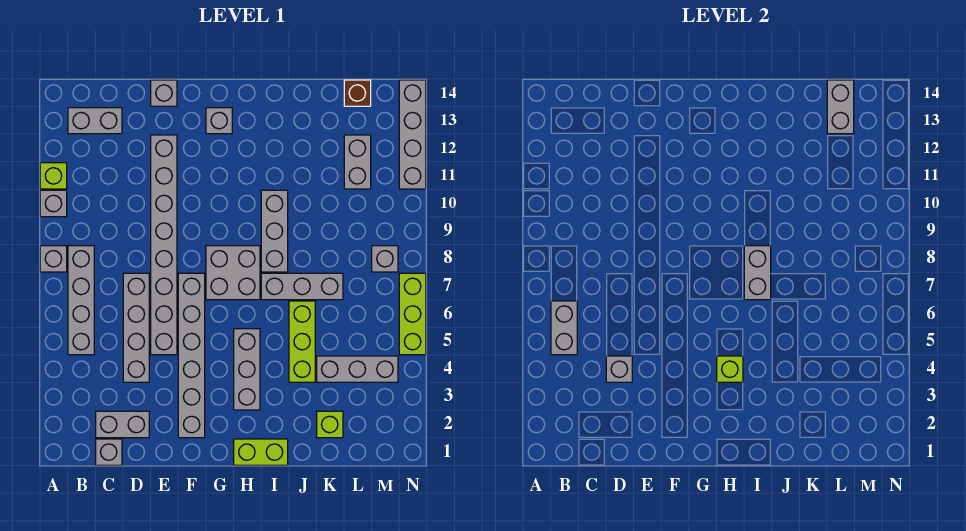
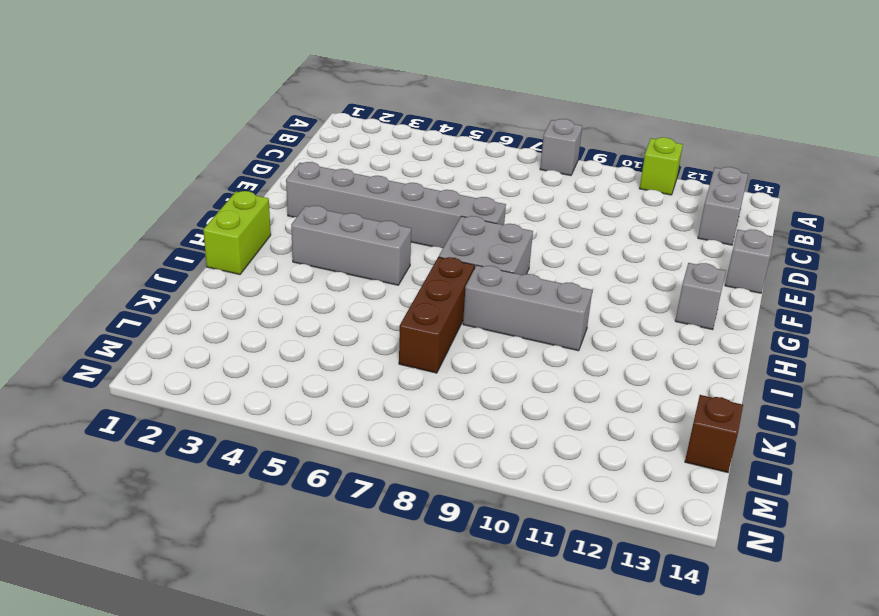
brown 1x3 brick [399,257,474,373] -> grey 1x3 brick [261,273,343,300]
none -> grey 1x1 brick [40,190,67,217]
none -> grey 1x4 brick [68,246,94,355]
none -> grey 1x1 brick [96,439,122,465]
none -> grey 1x2 brick [96,411,149,438]

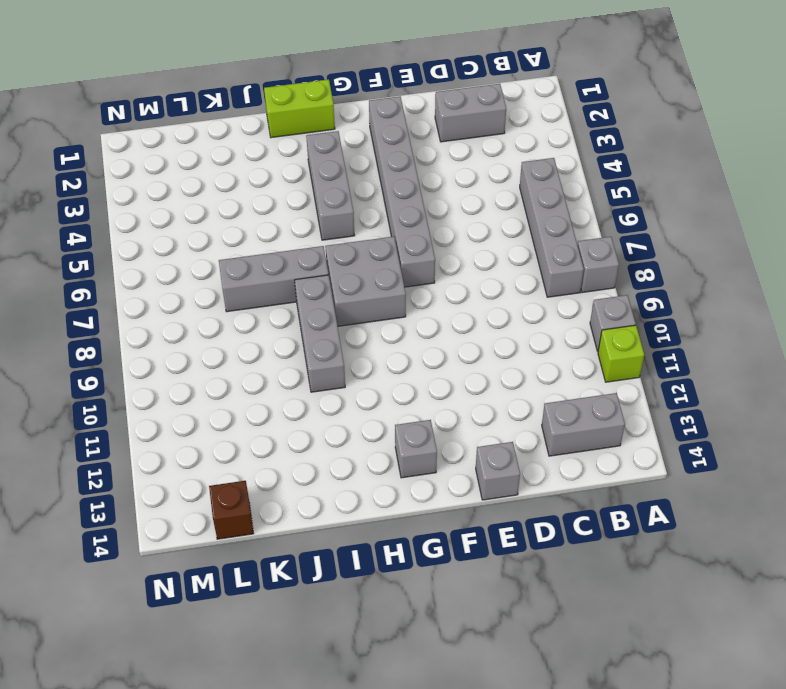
none -> grey 1x1 brick [96,439,122,465]
none -> grey 1x4 brick [123,273,149,382]
none -> grey 1x8 brick [151,135,177,355]
none -> lime 1x3 brick [289,301,315,382]

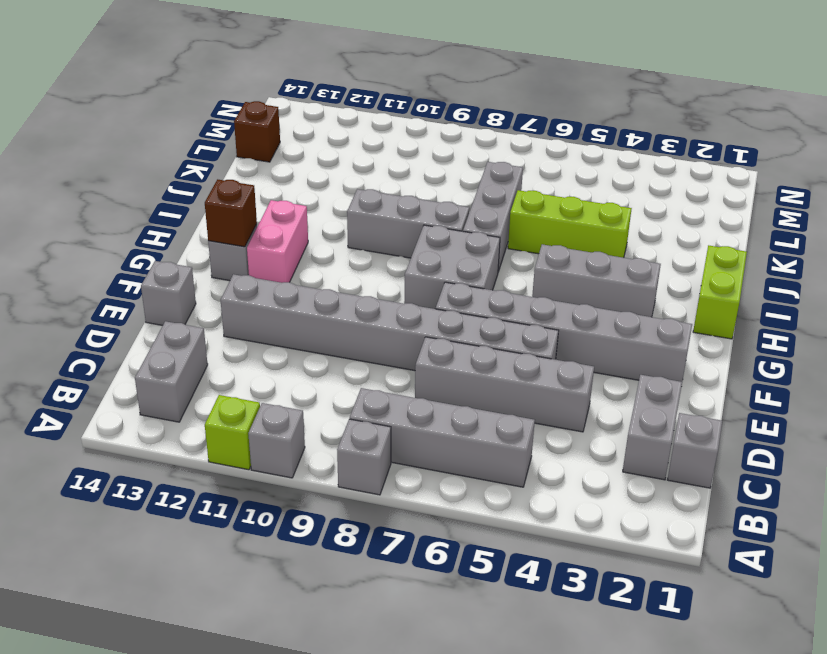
pink 1x2 brick [247,200,308,283] -> none
brown 1x1 brick [205,179,257,247] -> none
none -> lime 1x1 brick [317,411,343,438]
none -> grey 1x3 brick [317,356,398,382]
none -> grey 1x2 brick [344,135,371,189]
none -> grey 1x1 brick [372,246,398,272]

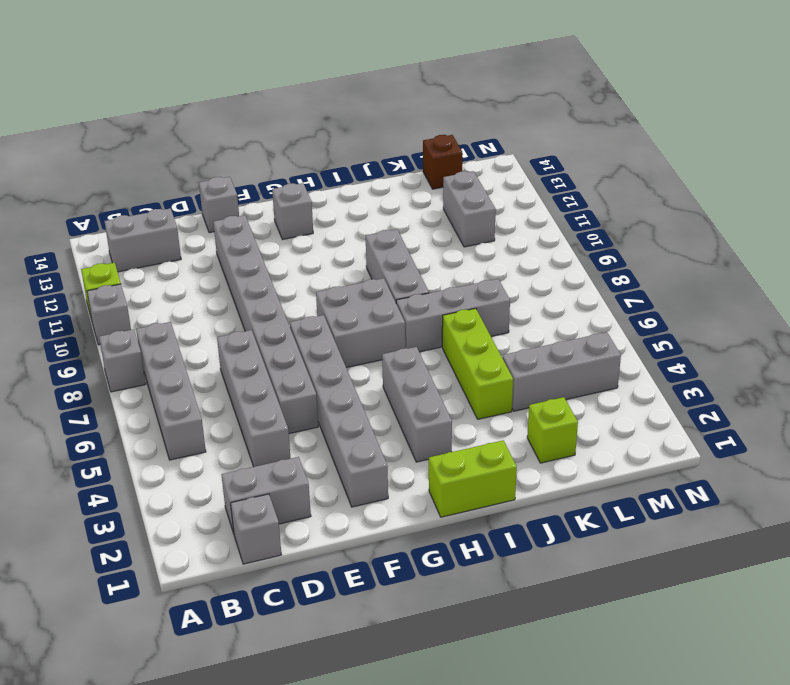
none -> grey 1x1 brick [372,246,398,272]
none -> lime 1x3 brick [399,273,426,355]
none -> grey 1x4 brick [399,80,426,189]
none -> grey 1x2 brick [551,301,577,355]

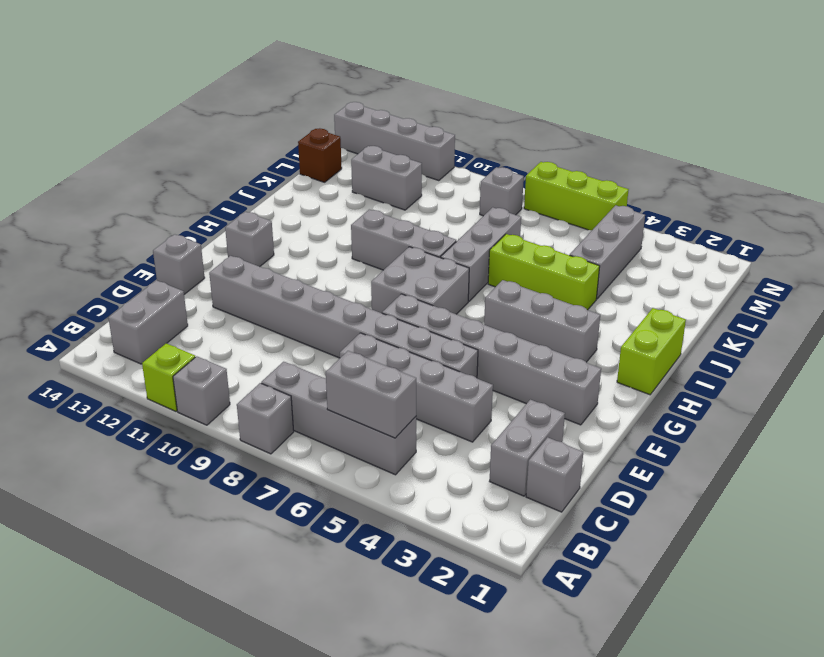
none -> lime 1x1 brick [317,411,343,438]
none -> grey 1x1 brick [606,356,632,382]
none -> lime 1x1 brick [717,356,743,382]
none -> grey 1x2 brick [744,246,771,300]

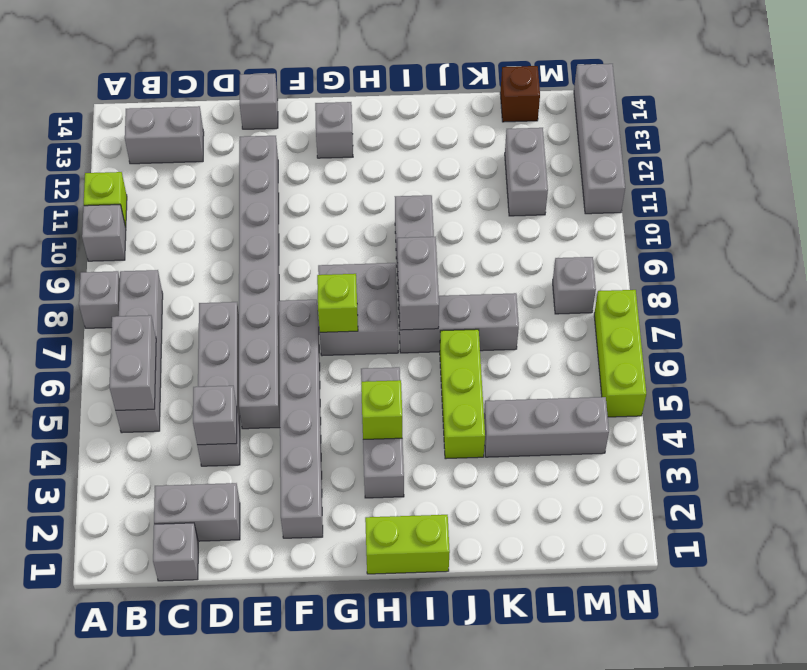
lime 1x1 brick [317,274,358,332] -> lime 1x1 brick moved to [317,411,343,438]
none -> grey 1x2 brick [827,80,854,134]

